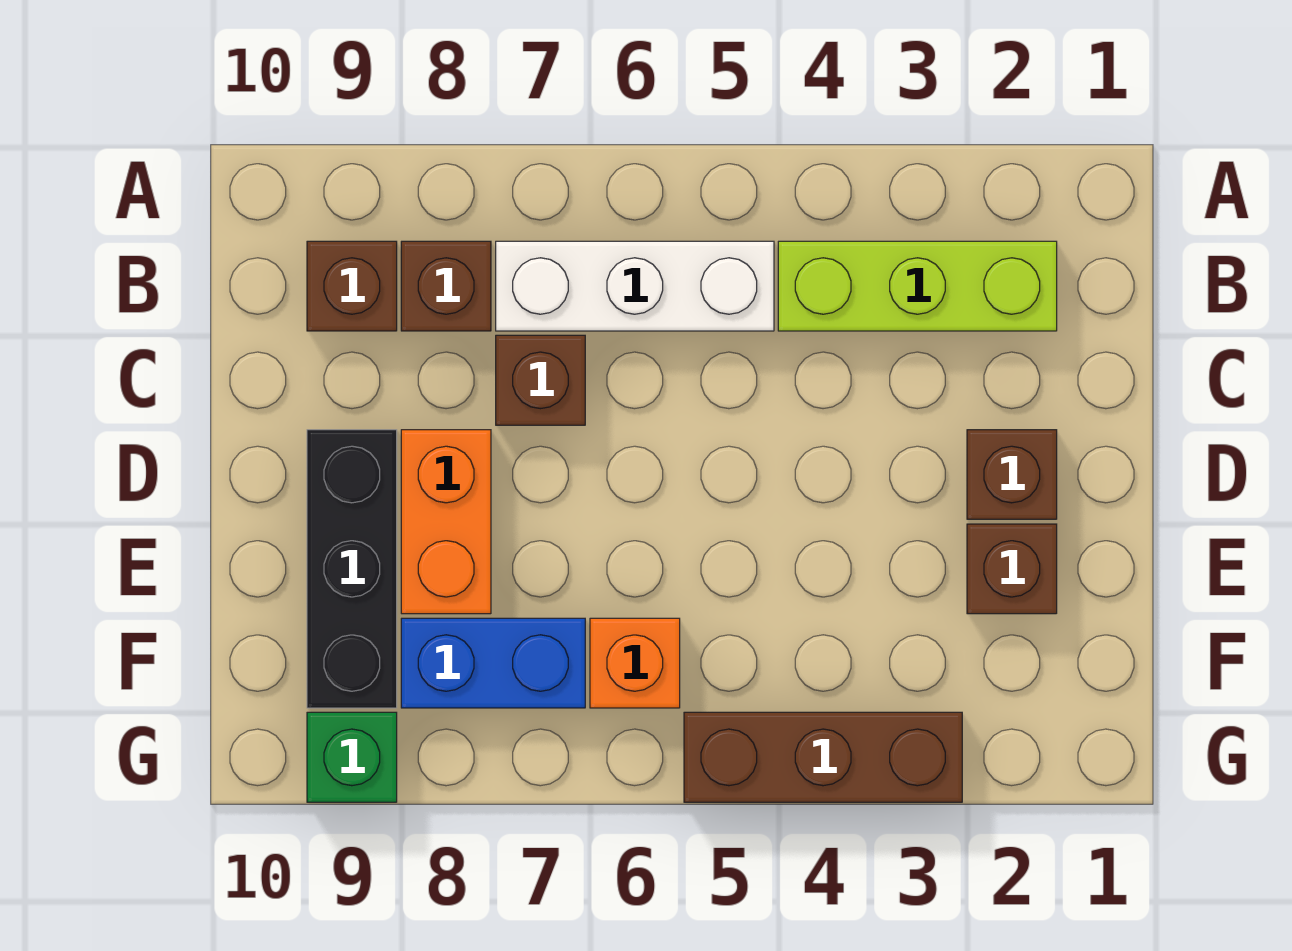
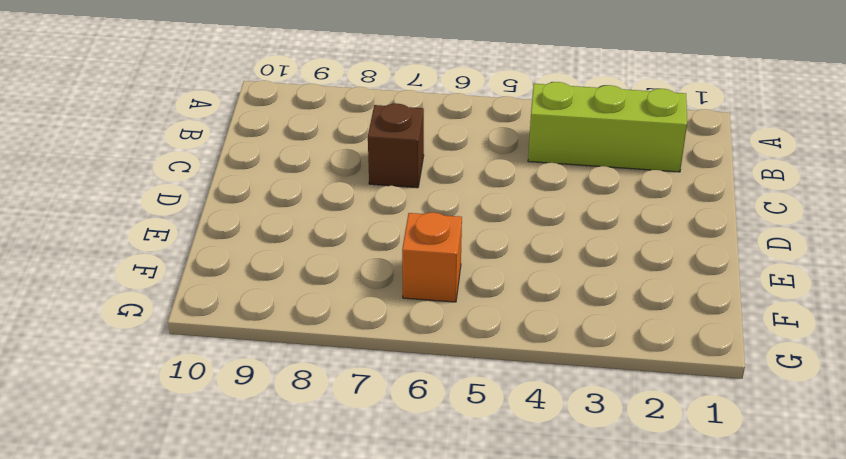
none -> white 1x3 brick [496,241,774,331]
none -> brown 1x1 brick [401,241,491,331]
none -> brown 1x1 brick [307,241,397,331]

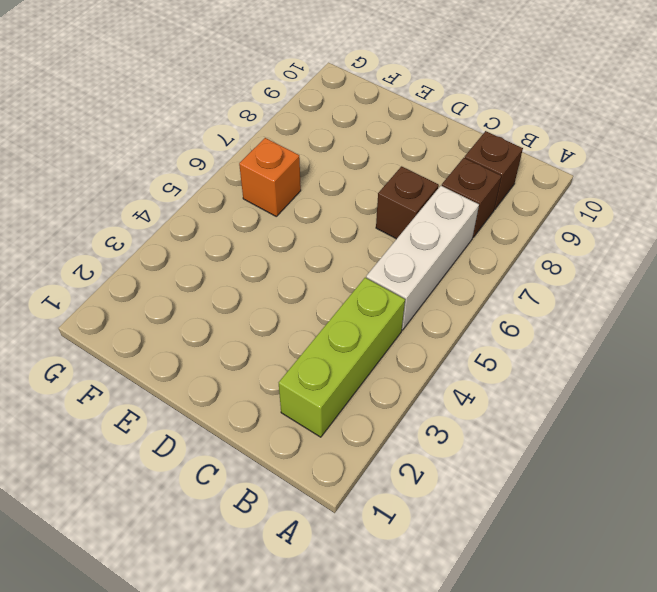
none -> brown 1x1 brick [967,430,1057,519]
none -> orange 1x2 brick [401,430,491,614]
none -> black 1x3 brick [307,430,397,708]

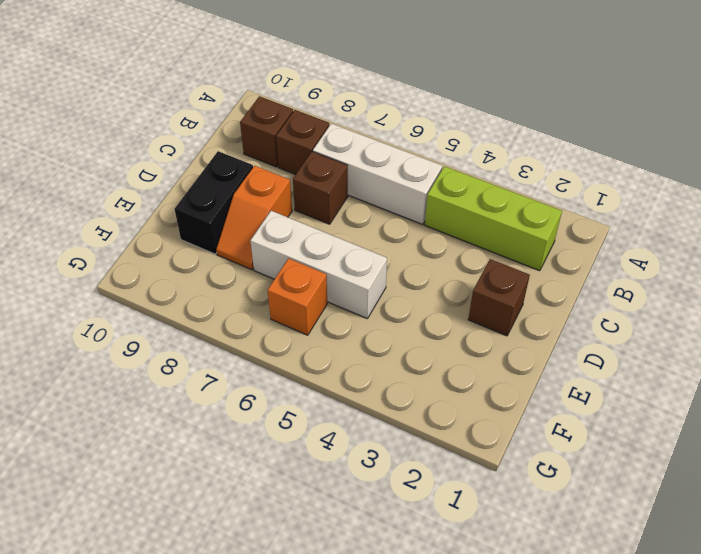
orange 1x2 slope [216,166,292,270] -> orange 1x2 brick [401,430,491,614]
black 1x2 brick [175,151,253,254] -> black 1x3 brick [307,430,397,708]
white 1x3 brick [250,211,387,319] -> none
none -> brown 1x1 brick [967,524,1057,614]
none -> blue 1x2 brick [401,618,585,708]
none -> brown 1x3 brick [684,712,962,802]

